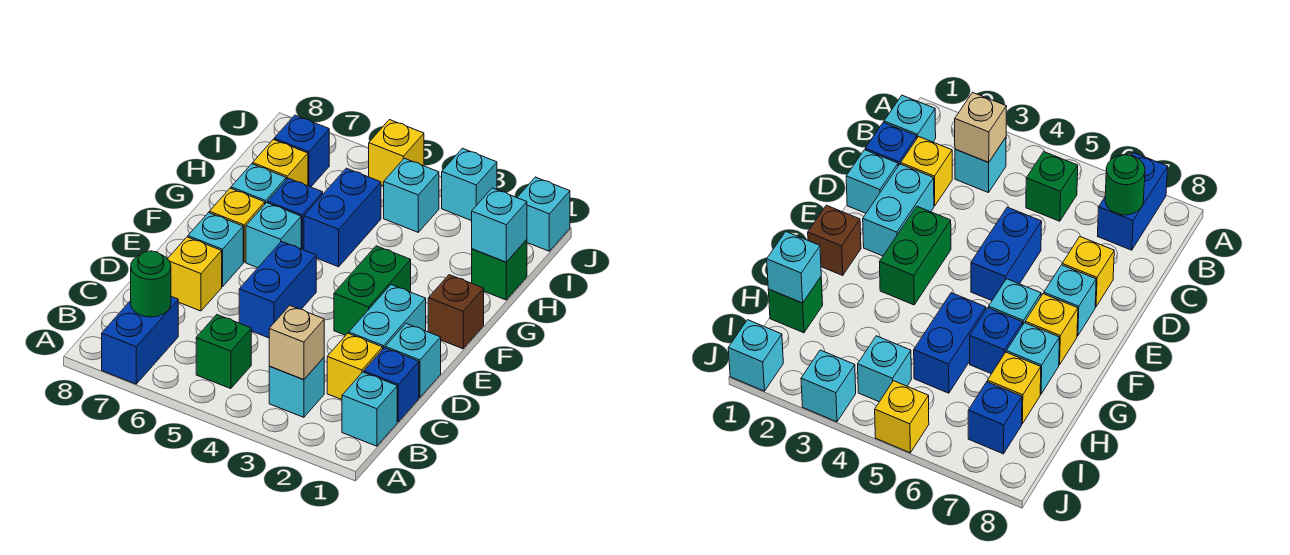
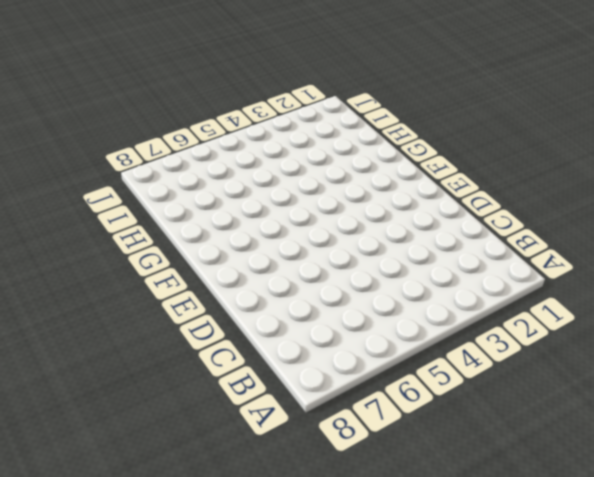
none -> blue 1x2 brick [102,297,178,384]
none -> cyan 1x1 brick [342,372,397,446]
none -> cyan 1x1 brick [269,358,324,417]

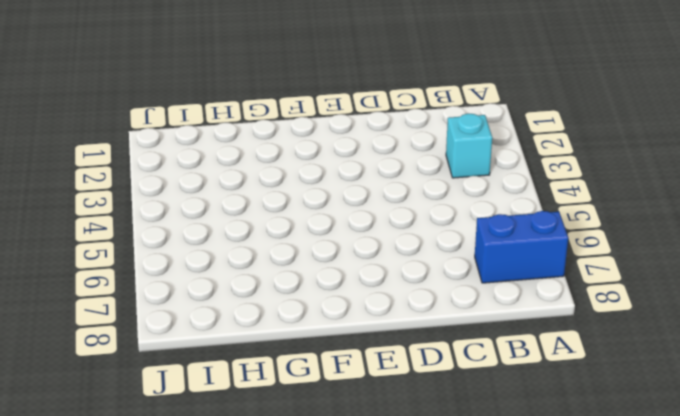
none -> cyan 1x1 brick [342,372,397,446]
none -> green 1x1 brick [196,315,251,389]
none -> blue 1x1 brick [364,348,419,422]

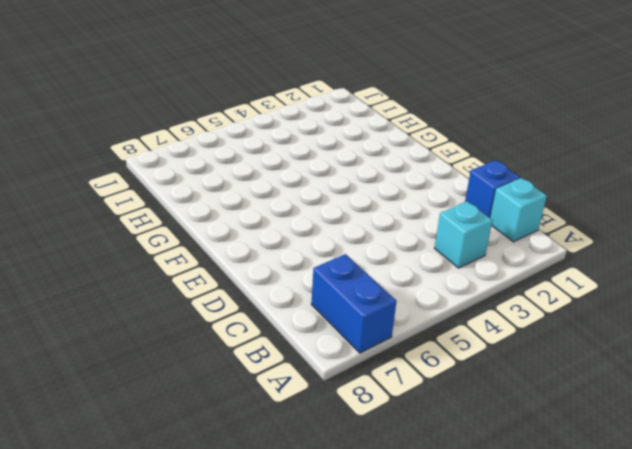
none -> green 1x1 brick [196,315,251,389]
none -> yellow 1x1 brick [327,333,383,400]
none -> cyan 1x1 brick [385,323,441,397]

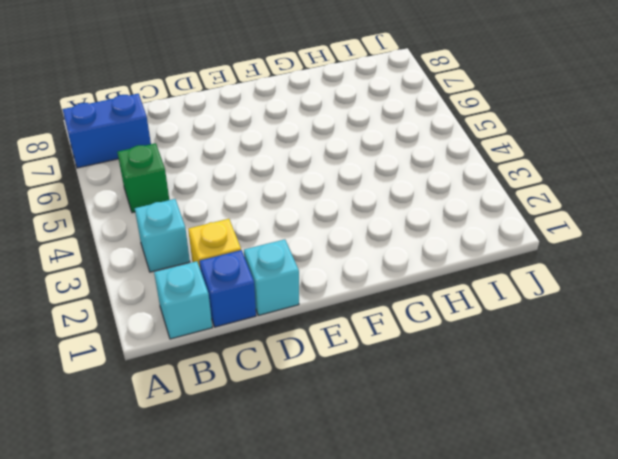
none -> cyan 1x2 brick [349,285,426,348]
none -> blue 1x2 brick [239,241,316,338]
none -> yellow 1x1 brick [168,237,222,311]

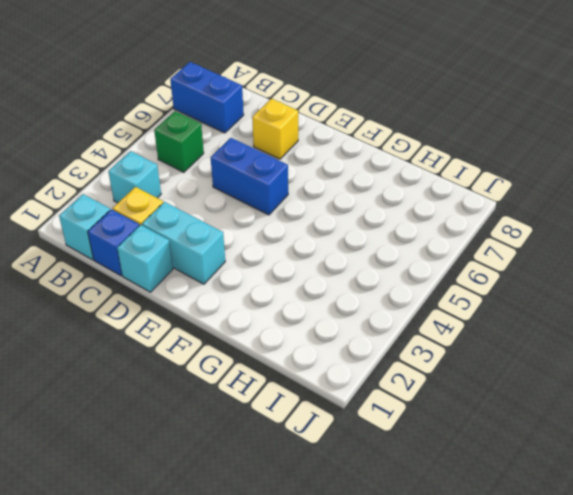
none -> green 1x2 brick [334,246,411,335]
none -> cyan 1x1 brick [188,213,243,287]
none -> brown 1x1 brick [428,275,484,349]

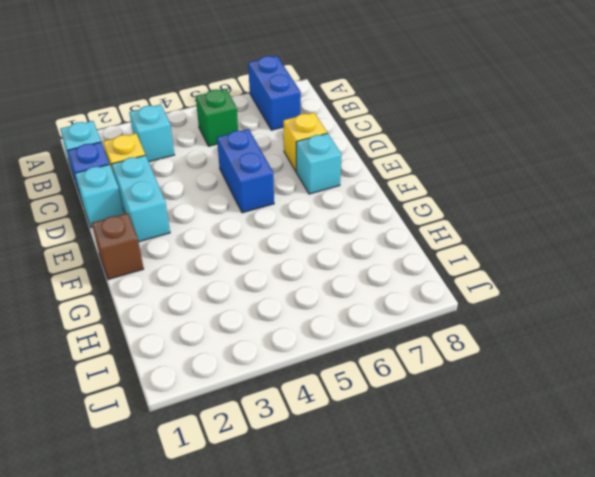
none -> green 1x2 brick [334,246,411,335]
none -> cyan 1x1 brick [246,203,301,268]
none -> yellow 1x1 brick [209,188,265,262]

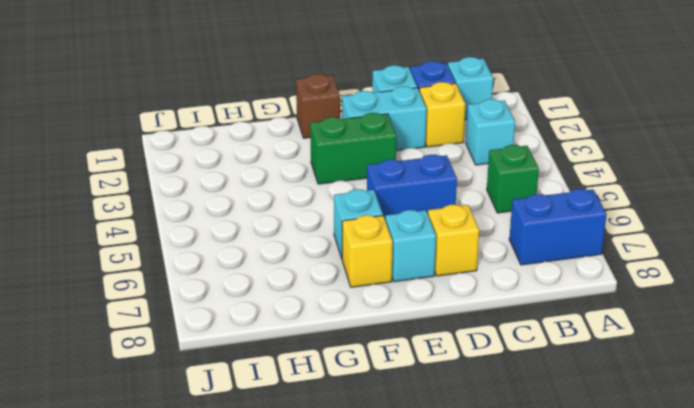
none -> blue 1x2 brick [304,168,381,267]
none -> blue 1x1 brick [268,178,323,250]
none -> cyan 1x1 brick [231,164,286,204]

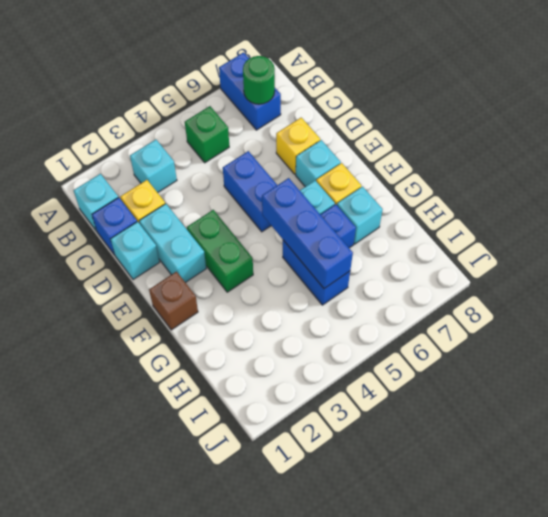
blue 1x3 brick [262,178,353,288] -> none
none -> green 1x1 brick [472,240,527,300]
none -> yellow 1x1 brick [253,140,308,186]
none -> cyan 1x1 brick [384,158,439,232]

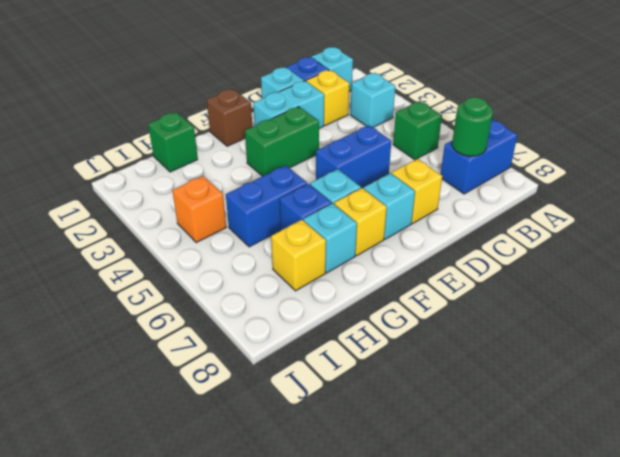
orange 1x1 brick [172,176,226,242] -> cyan 1x1 brick [384,158,439,232]
none -> blue 1x1 brick [274,115,329,187]
none -> cyan 1x1 brick [517,177,570,251]
none -> cyan 1x1 brick [442,148,497,221]

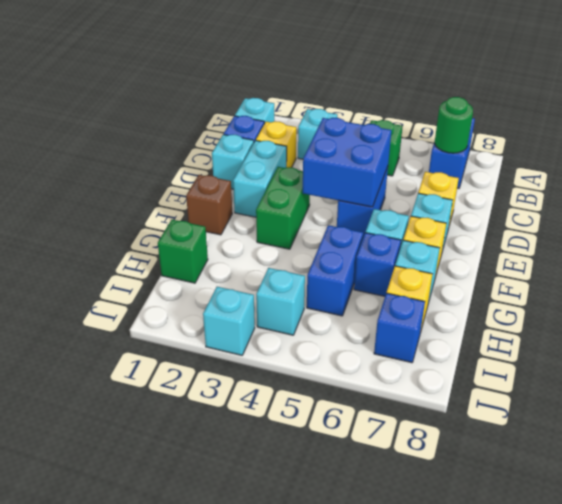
blue 2x2 brick [303,118,392,207] -> none
none -> cyan 1x1 brick [517,177,570,251]
none -> yellow 1x1 brick [369,120,424,186]
none -> tan 1x1 brick [269,306,324,380]

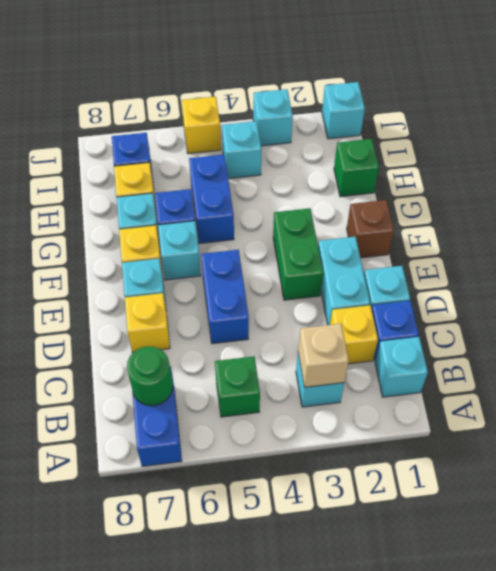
none -> cyan 1x1 brick [472,188,527,262]

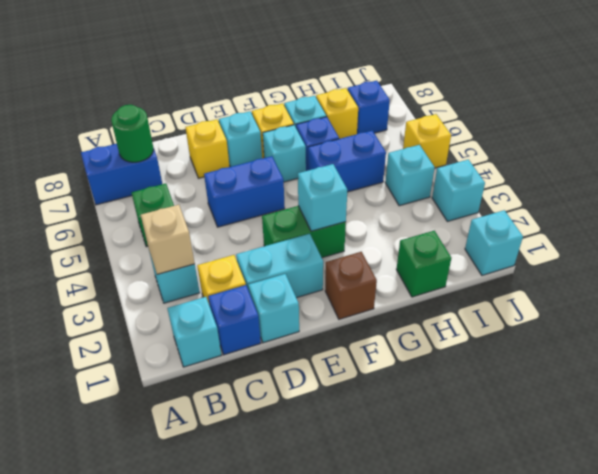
cyan 1x1 brick [298,164,347,231] -> cyan 1x1 brick moved to [472,188,527,262]

